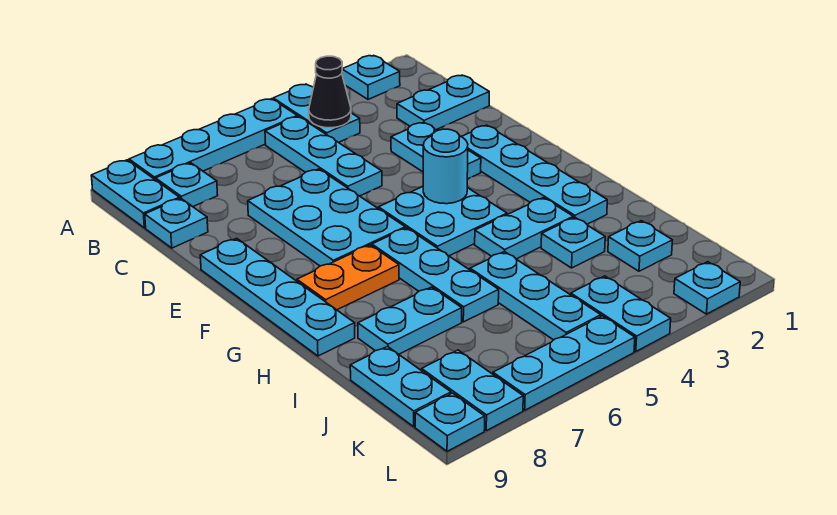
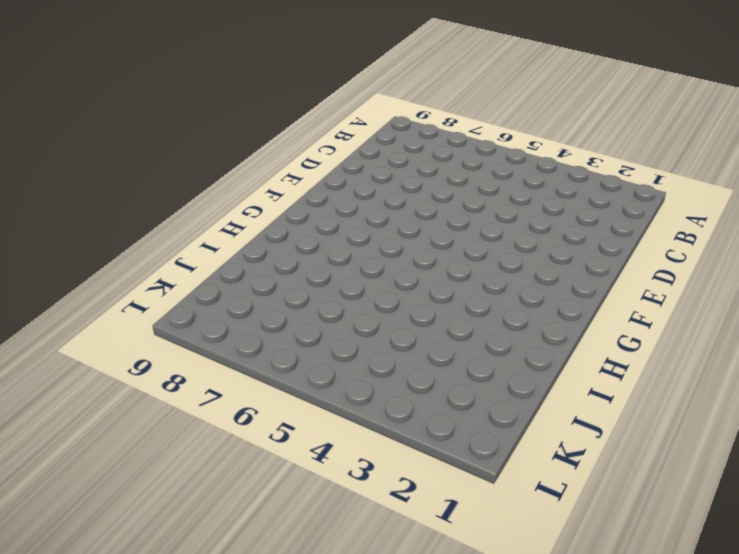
none -> cyan 1x1 plate [342,55,400,99]
none -> cyan 1x2 plate [273,84,360,143]
none -> cyan 1x4 plate [129,99,297,180]

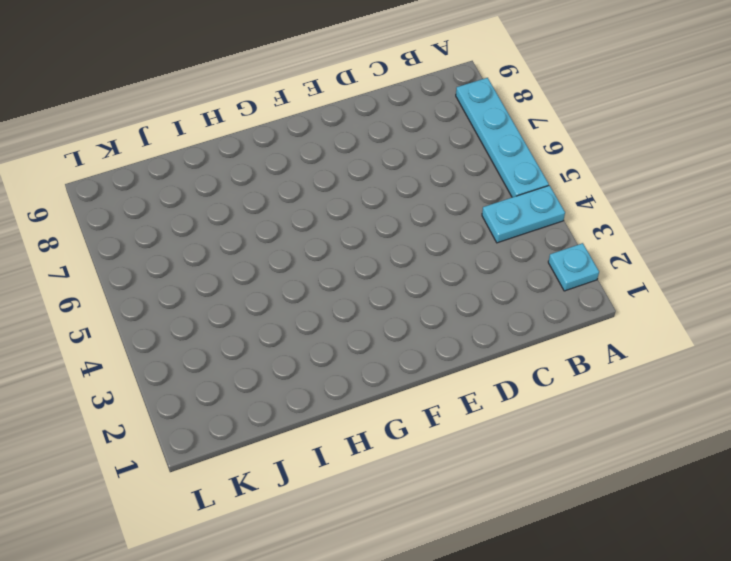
none -> cyan 1x2 plate [91,160,180,228]
none -> cyan 1x3 plate [265,117,382,196]
none -> cyan 1x1 plate [156,163,218,207]

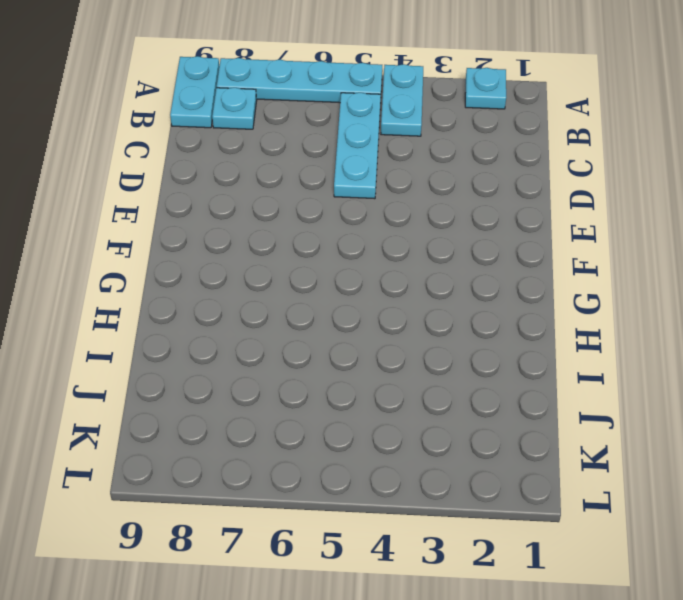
none -> cyan 1x2 plate [397,75,489,130]
none -> cyan 1x1 plate [145,198,208,248]
none -> cyan 1x2 plate [391,122,481,179]

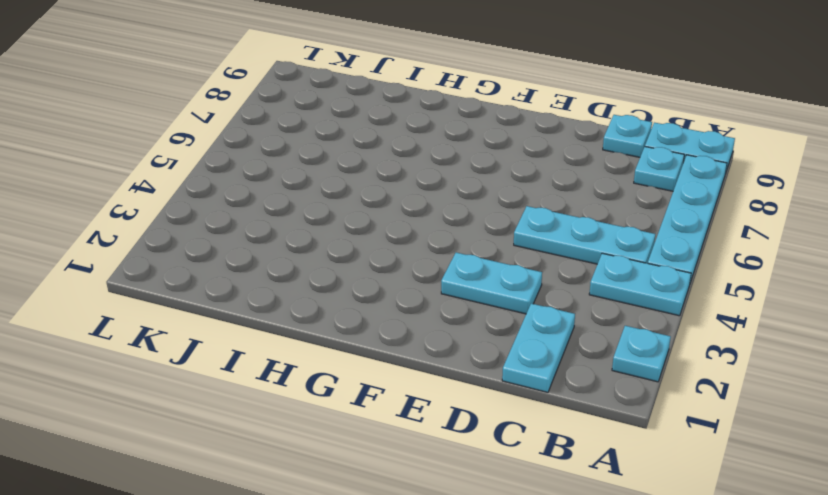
none -> cyan 2x3 plate [248,169,405,266]
none -> cyan 1x4 plate [461,125,607,224]
none -> cyan 1x4 plate [200,238,355,356]

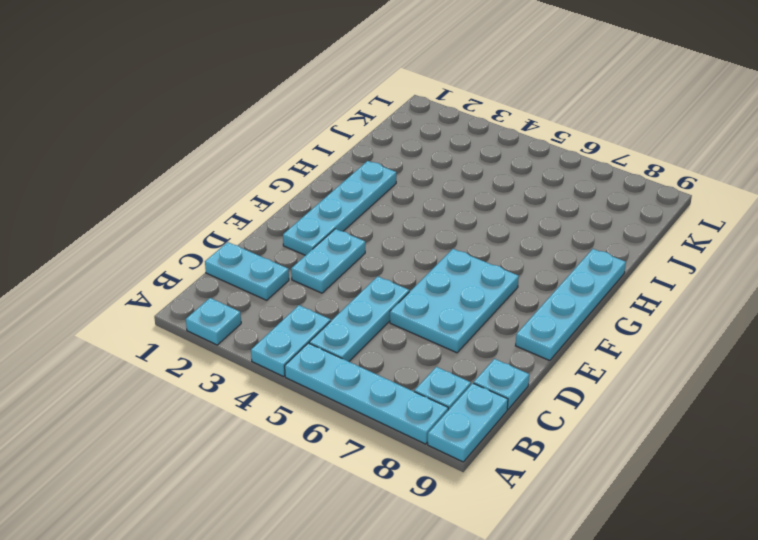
none -> cyan 2x2 plate [379,187,507,256]
none -> cyan 1x3 plate [372,228,499,322]
none -> orange 1x2 plate [297,245,399,310]

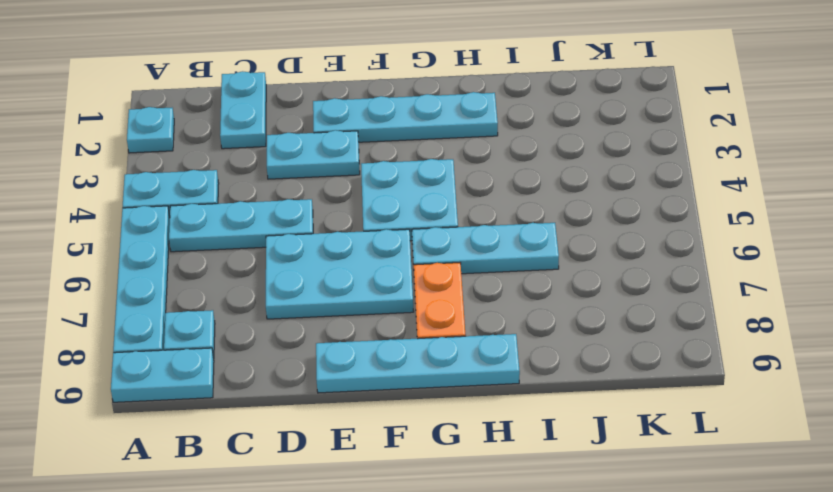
none -> cyan 1x1 plate [145,198,208,248]
none -> cyan 1x2 plate [475,198,573,259]
none -> cyan 1x1 plate [541,217,605,268]

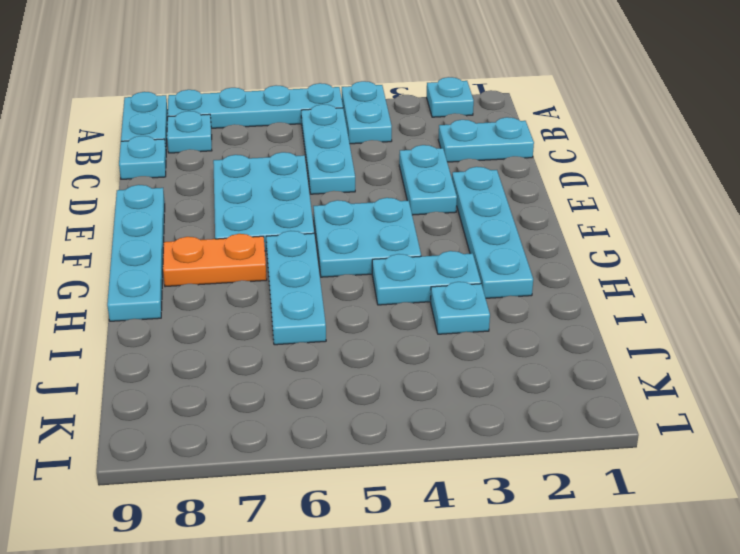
none -> cyan 1x3 plate [470,252,601,340]
none -> cyan 1x2 plate [358,287,462,354]
none -> cyan 1x1 plate [608,221,672,271]

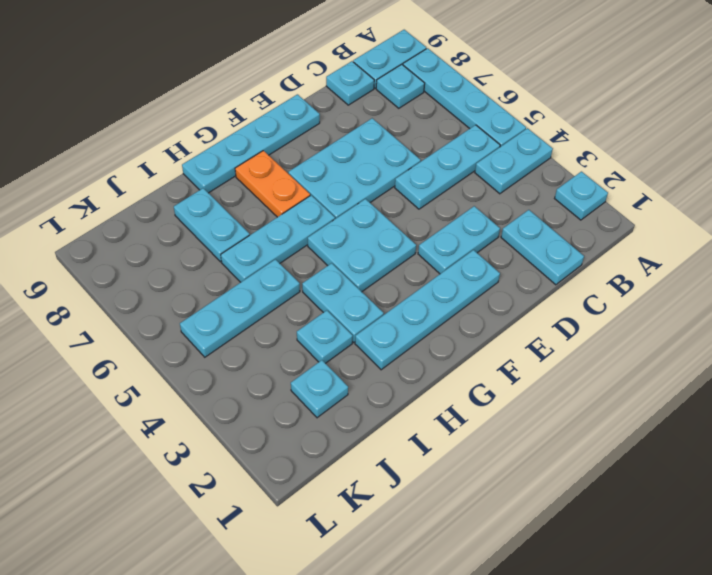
none -> cyan 1x2 plate [350,347,451,427]
none -> cyan 1x2 plate [571,276,671,352]
none -> cyan 1x2 plate [422,350,523,431]

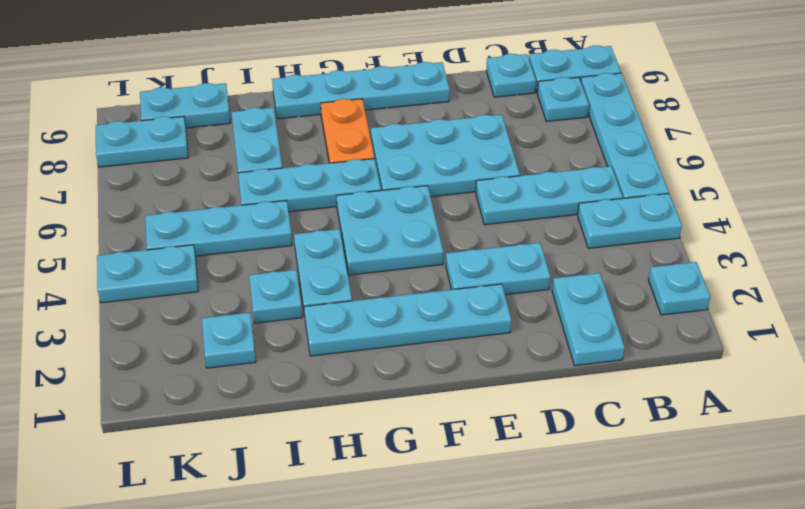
none -> cyan 1x1 plate [674,262,740,314]
none -> cyan 1x3 plate [493,316,635,410]
none -> cyan 1x1 plate [415,393,485,451]

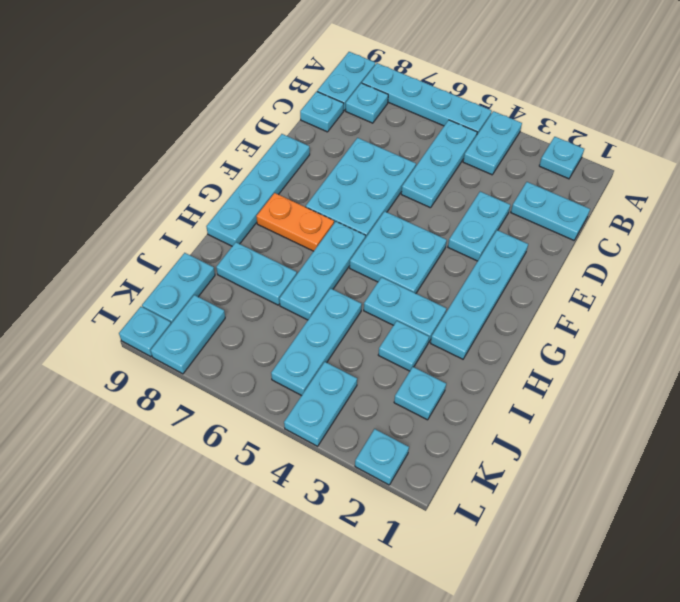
none -> cyan 1x3 plate [493,316,635,410]
none -> black 1x1 cone [309,56,351,128]
none -> cyan 1x1 round brick [423,129,468,204]

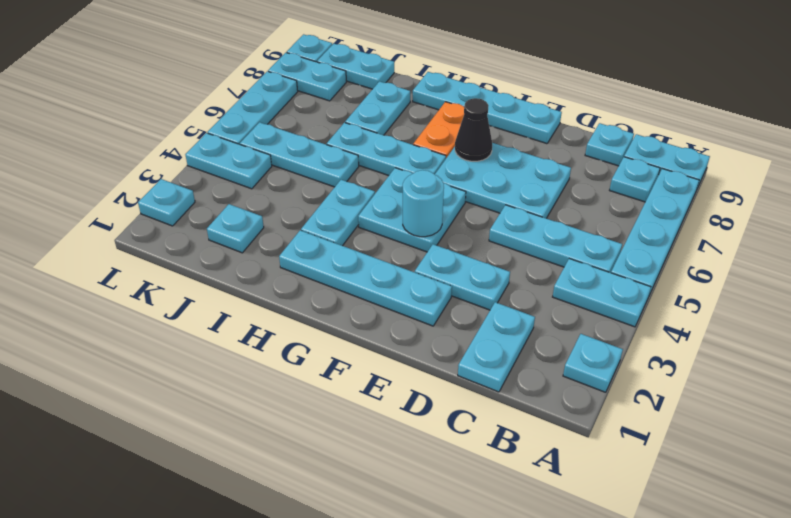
black 1x1 cone [455,98,492,161] -> black 1x1 cone moved to [309,56,351,128]
none -> cyan 1x1 plate [541,217,605,268]

